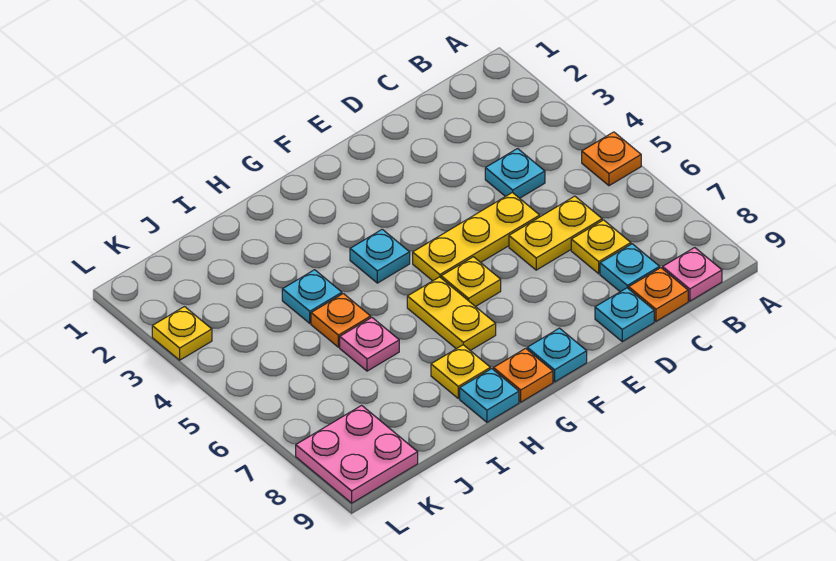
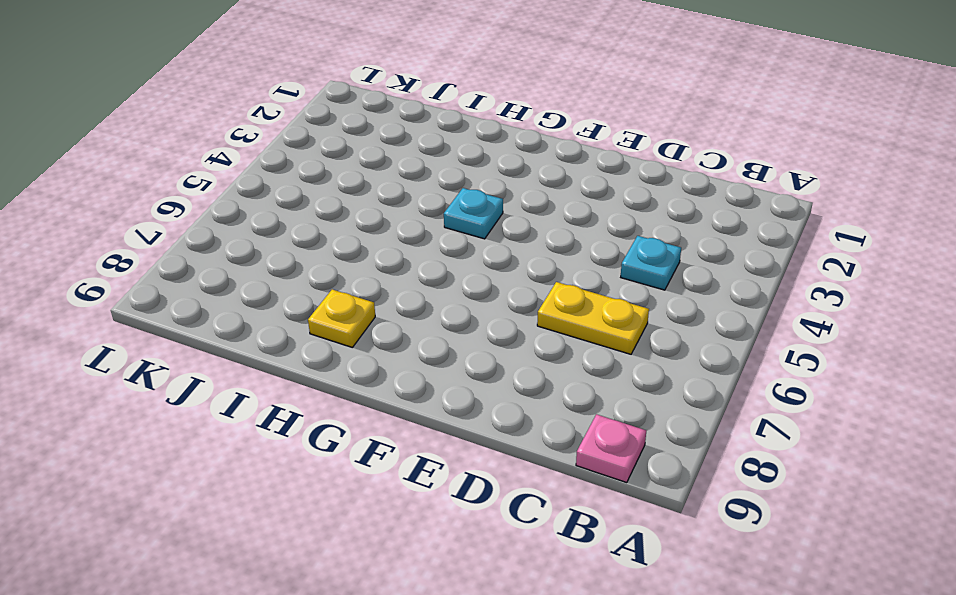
none -> orange 1x1 plate [582,132,641,186]
none -> yellow 1x1 plate [571,220,631,274]
none -> cyan 1x1 plate [600,244,660,292]

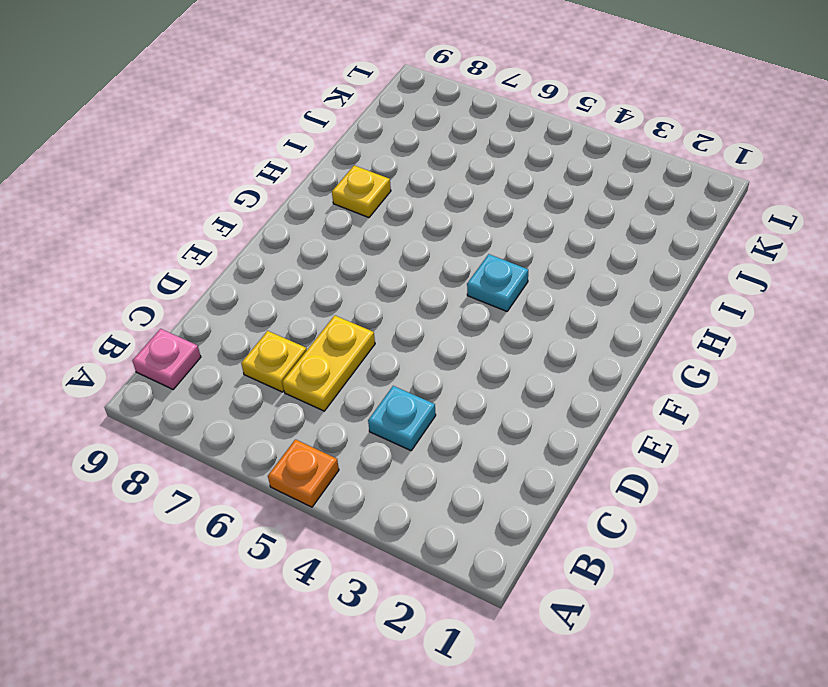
none -> cyan 1x1 plate [600,244,660,292]
none -> orange 1x1 plate [629,268,688,321]
none -> yellow 1x3 plate [413,192,540,281]

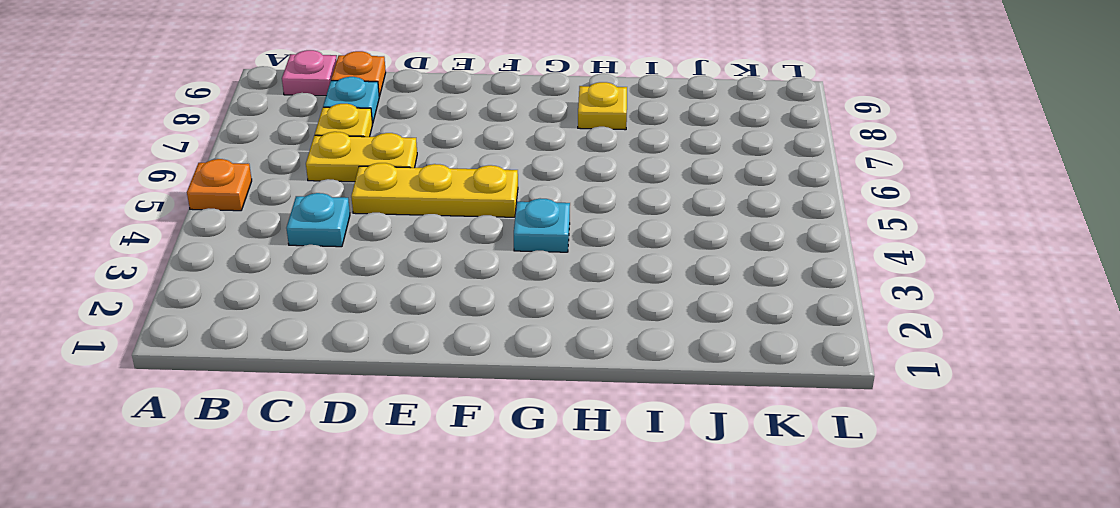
none -> cyan 1x1 plate [595,288,654,341]
none -> yellow 1x1 plate [441,257,501,307]
none -> cyan 1x1 plate [527,328,587,382]

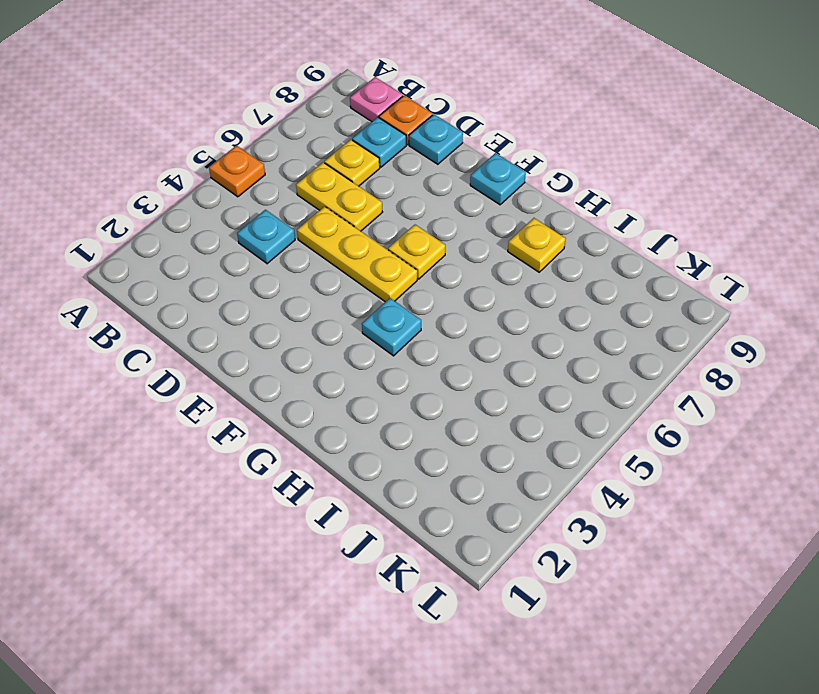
none -> yellow 1x2 plate [407,277,496,351]
none -> orange 1x1 plate [493,348,553,402]
none -> cyan 1x1 plate [460,369,519,422]

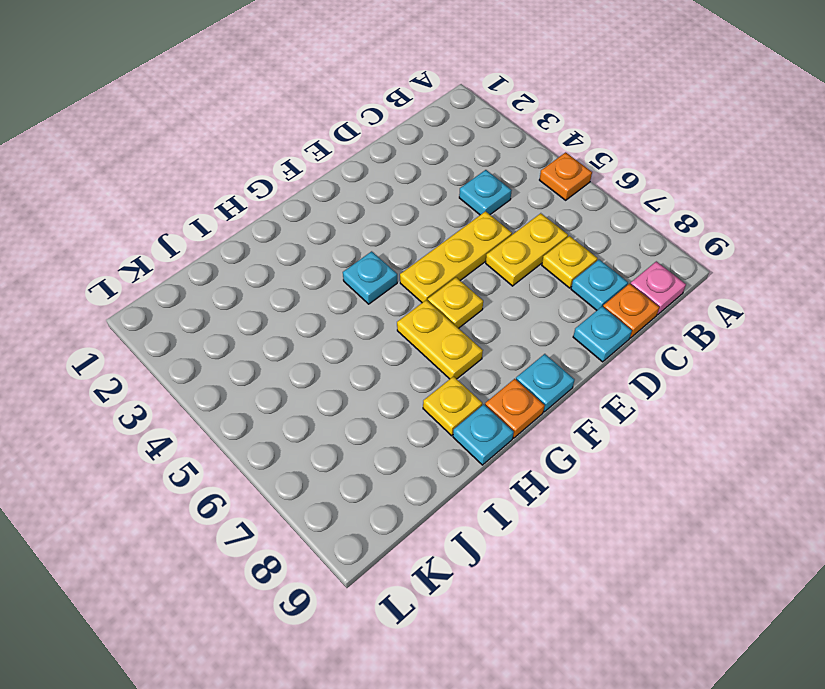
none -> cyan 1x1 plate [282,270,342,323]
none -> orange 1x1 plate [311,294,371,347]
none -> pink 1x1 plate [340,318,399,371]

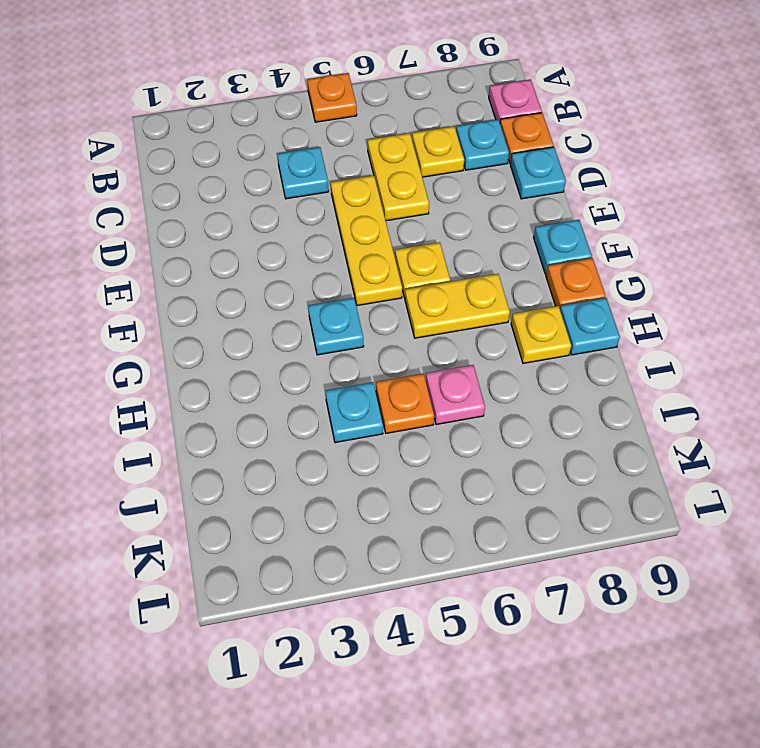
none -> pink 2x2 plate [296,405,418,503]
none -> yellow 1x1 plate [152,307,212,360]

